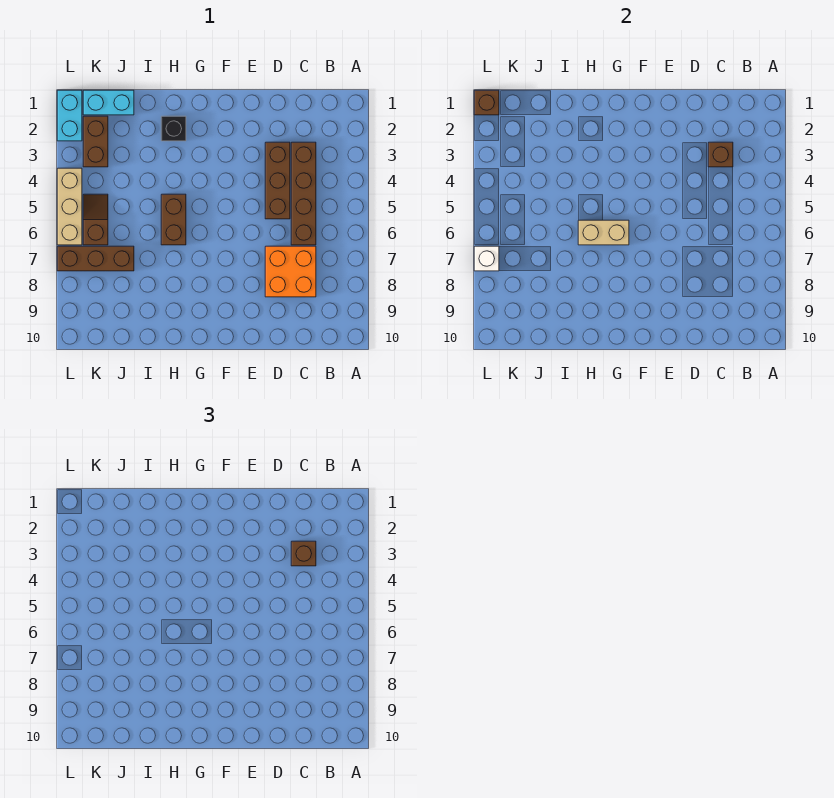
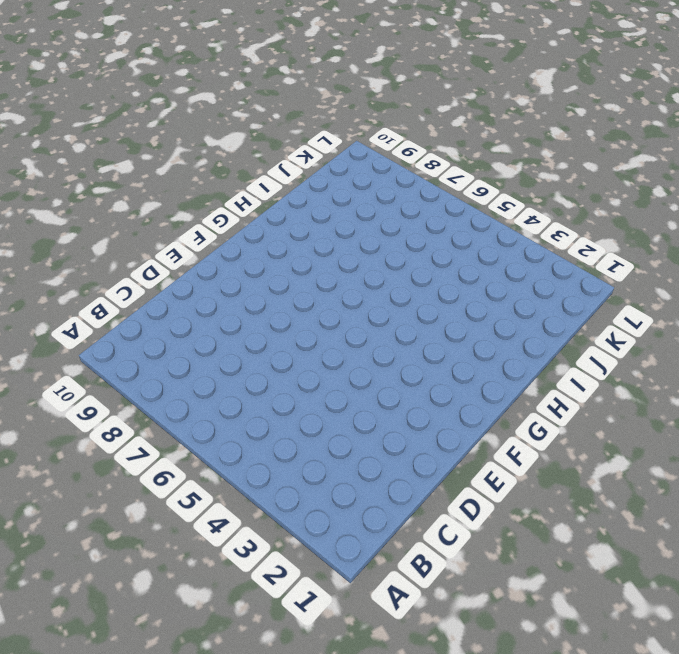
none -> brown 1x4 brick [291,142,316,245]
none -> orange 2x2 brick [265,246,316,297]
none -> brown 1x3 brick [265,142,290,219]

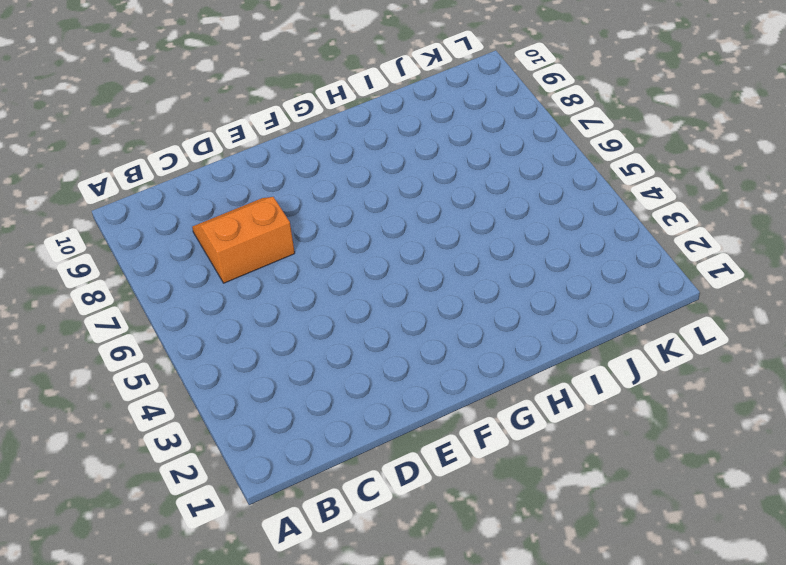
orange 2x2 slope [192,197,295,283] -> orange 2x2 brick [265,246,316,297]
none -> brown 1x4 brick [291,142,316,245]
none -> brown 1x3 brick [265,142,290,219]
none -> black 1x1 brick [161,116,186,141]

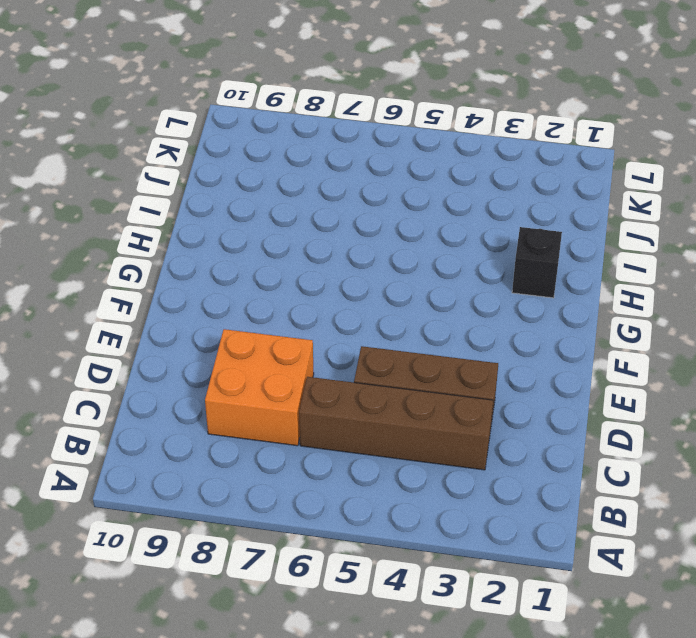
none -> brown 1x2 brick [161,194,186,245]
none -> cyan 1x2 brick [83,90,134,115]
none -> brown 1x3 brick [57,246,134,271]

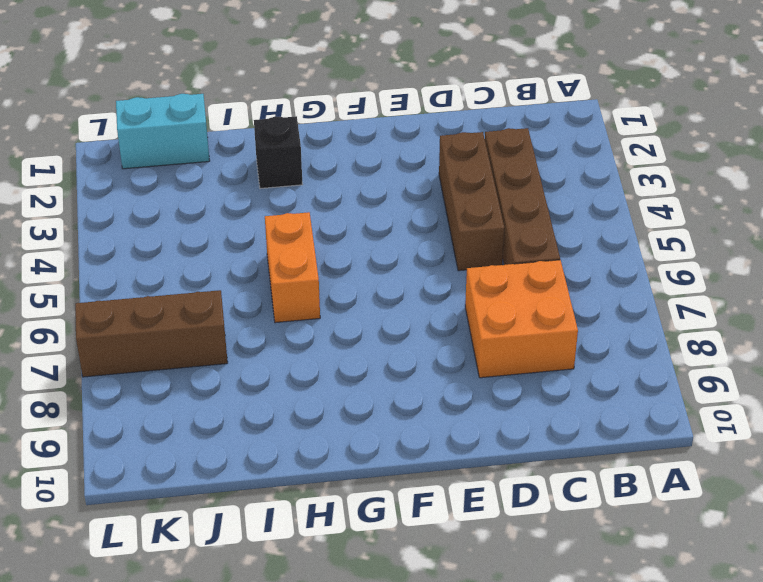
orange 1x2 brick [265,212,320,323] -> brown 1x2 brick [161,194,186,245]
none -> brown 1x2 brick [83,116,108,167]
none -> brown 1x2 slope [83,194,108,245]
none -> cyan 1x2 brick [57,90,82,141]

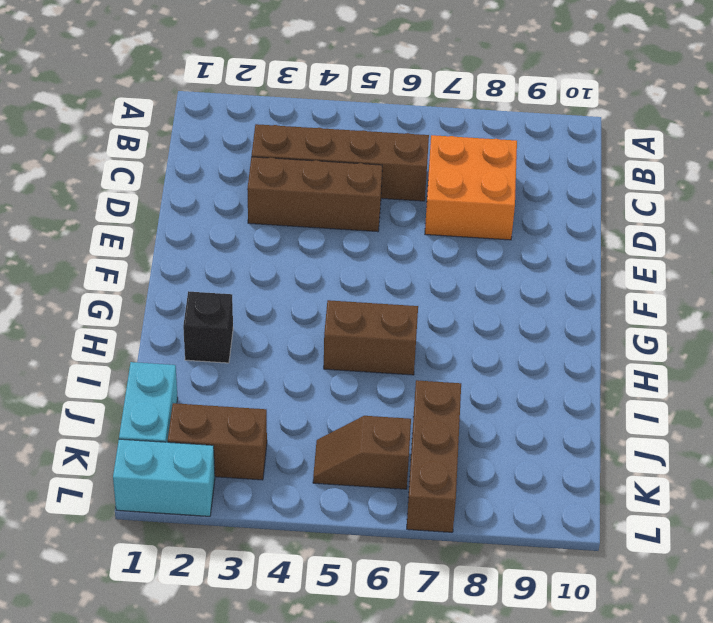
none -> tan 1x3 brick [57,168,82,245]
none -> brown 1x1 brick [708,142,733,167]
none -> tan 1x2 brick [578,220,629,245]

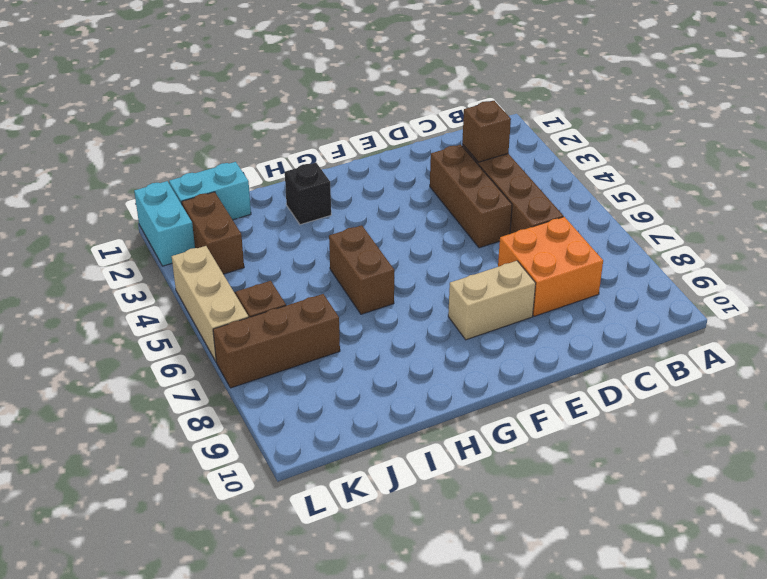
tan 1x2 brick [448,261,536,340] -> tan 1x2 brick moved to [578,220,629,245]
none -> brown 1x1 brick [474,90,499,115]
none -> white 1x1 brick [474,246,499,271]
none -> brown 1x1 brick [291,541,316,566]

